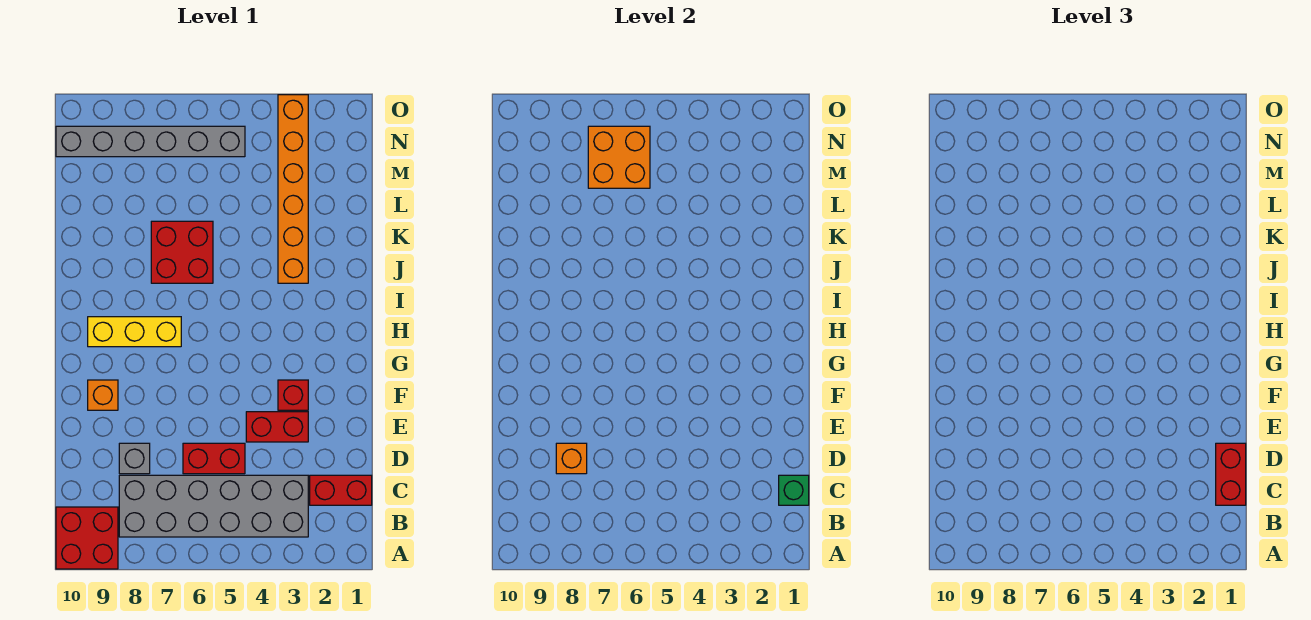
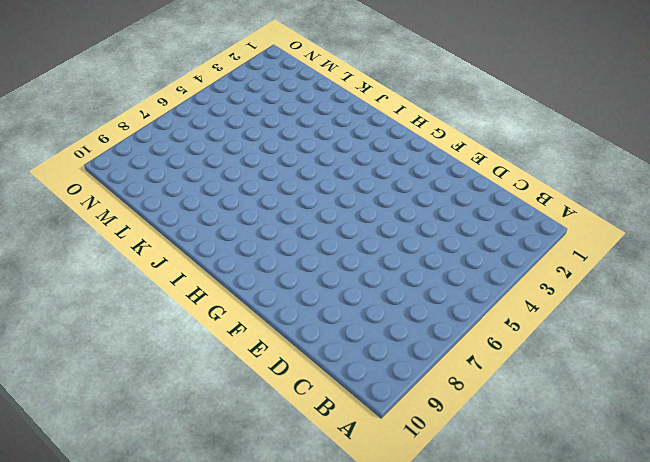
none -> red 2x2 brick [56,507,118,569]
none -> grey 2x6 brick [119,475,308,537]
none -> red 1x2 brick [310,475,372,505]

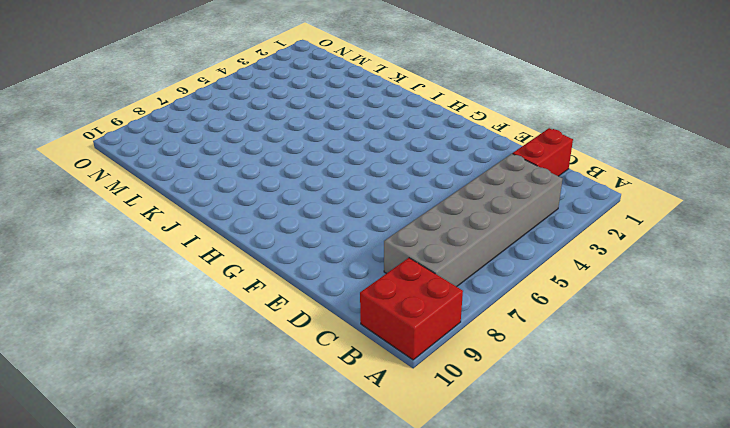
none -> red 1x2 brick [183,443,245,474]
none -> grey 1x1 brick [119,443,150,474]
none -> red 1x2 brick [246,412,308,442]

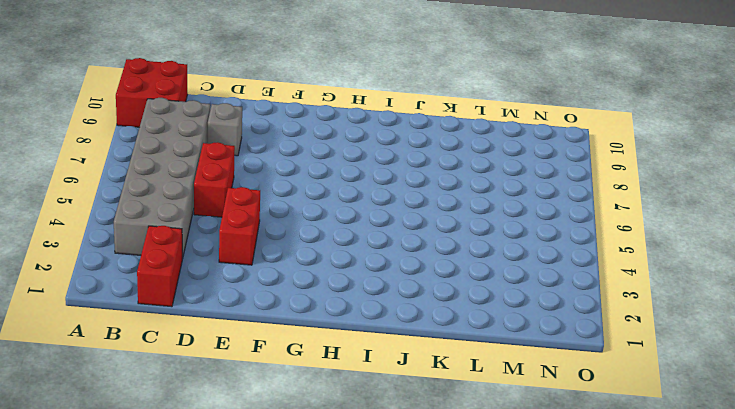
none -> red 1x1 brick [278,380,308,410]
none -> orange 1x1 brick [88,380,118,410]
none -> yellow 1x3 brick [88,317,181,347]

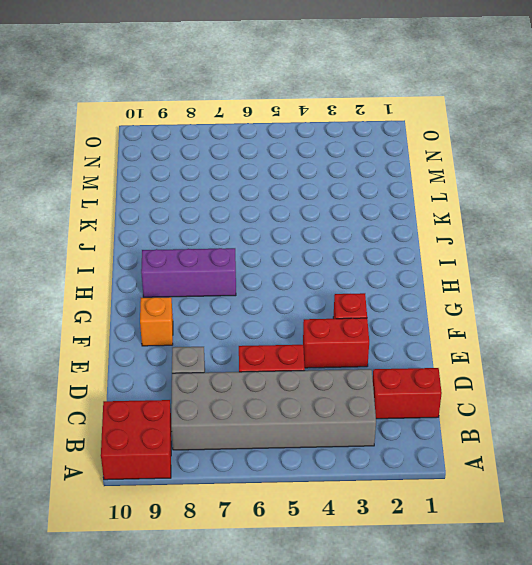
purple 1x3 brick [141,248,236,297] -> yellow 1x3 brick [88,317,181,347]
none -> orange 1x6 brick [278,95,308,283]
none -> red 2x2 brick [151,221,213,283]
none -> grey 1x6 brick [56,126,245,157]

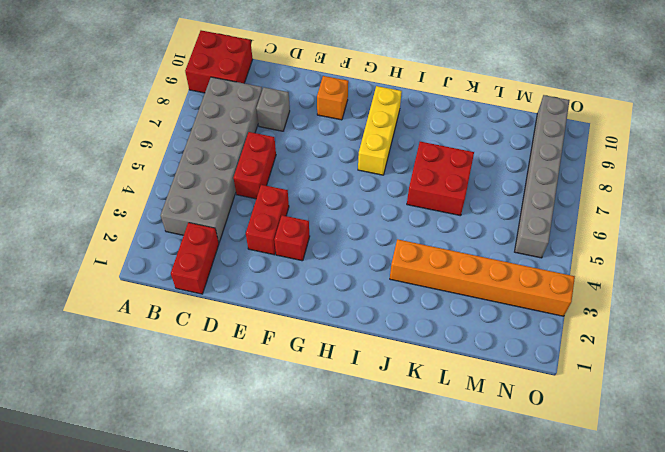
none -> green 1x1 brick [779,475,809,505]
none -> orange 1x1 brick [556,443,587,474]
none -> orange 2x2 brick [588,126,650,188]

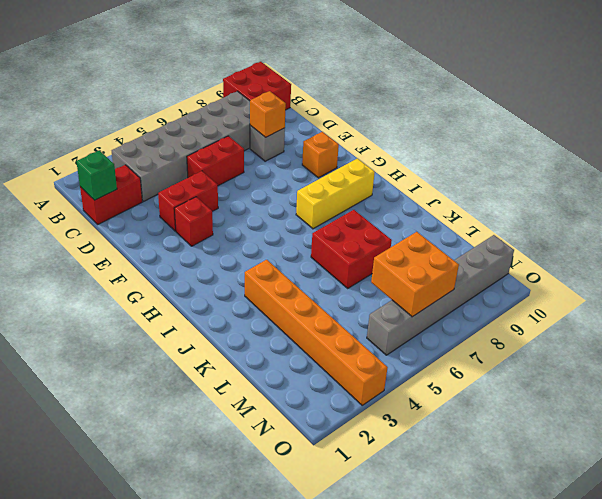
none -> red 1x2 brick [1216,443,1246,505]

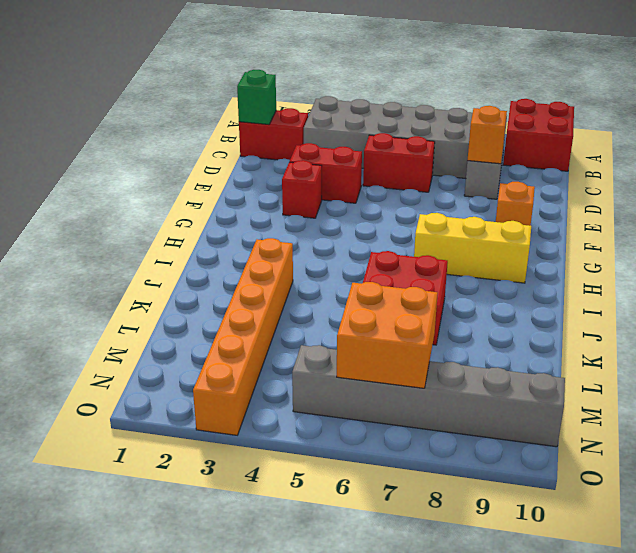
none -> red 1x2 brick [1216,443,1246,505]

